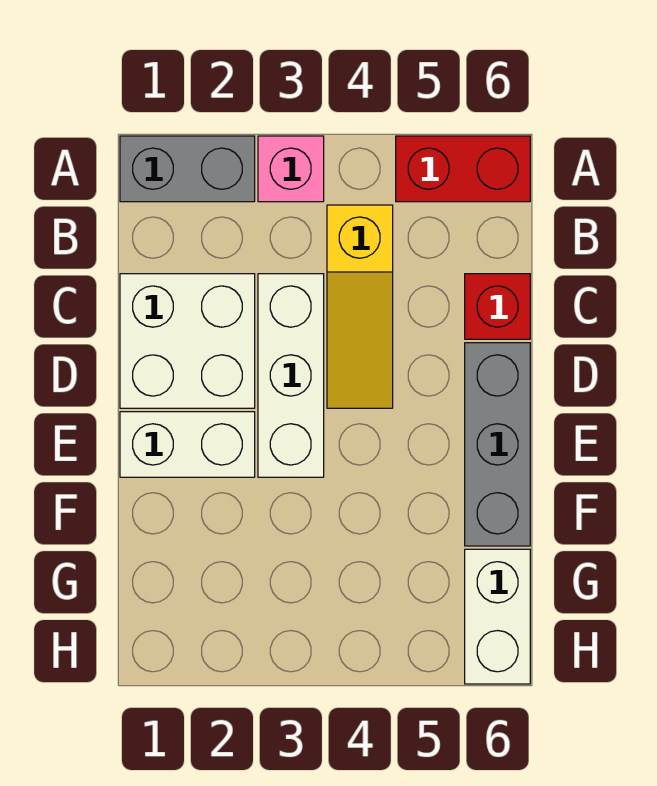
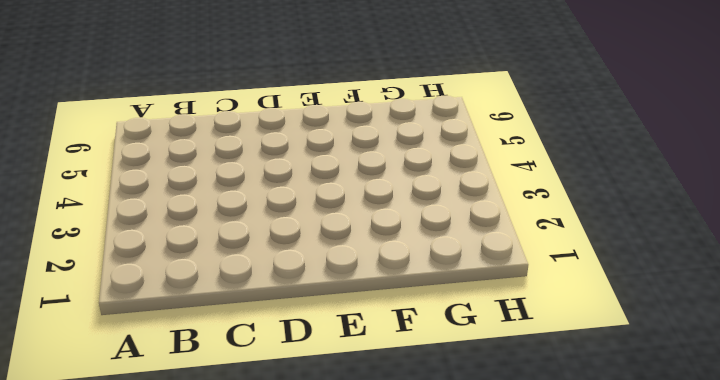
none -> grey 1x2 brick [120,136,255,202]
none -> pink 1x1 brick [258,136,324,202]

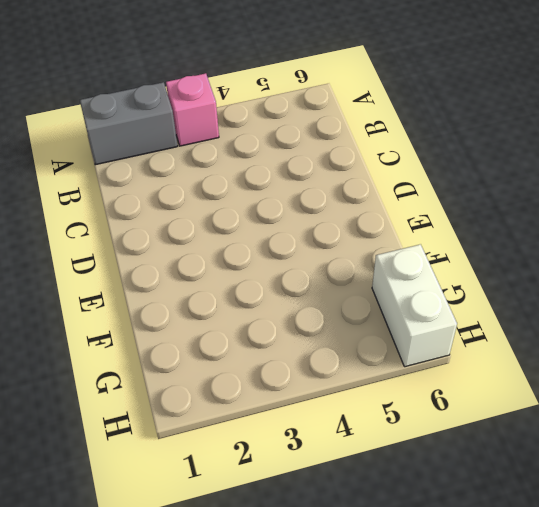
none -> red 1x2 brick [396,136,530,202]
none -> yellow 1x3 slope [327,205,393,408]

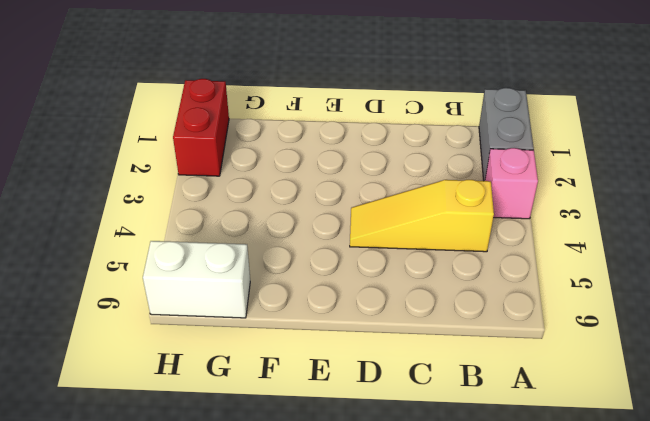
red 1x2 brick [173,79,229,176] -> red 1x2 brick moved to [396,136,530,202]
none -> white 2x2 brick [120,274,255,408]
none -> white 1x3 brick [258,274,324,477]

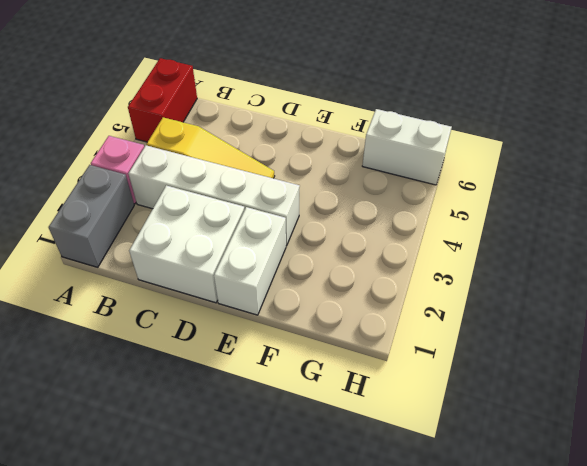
white 1x4 brick [128,145,300,246] -> white 1x3 brick [258,274,324,477]
none -> red 1x1 brick [465,274,530,339]
none -> grey 1x3 brick [465,343,530,546]

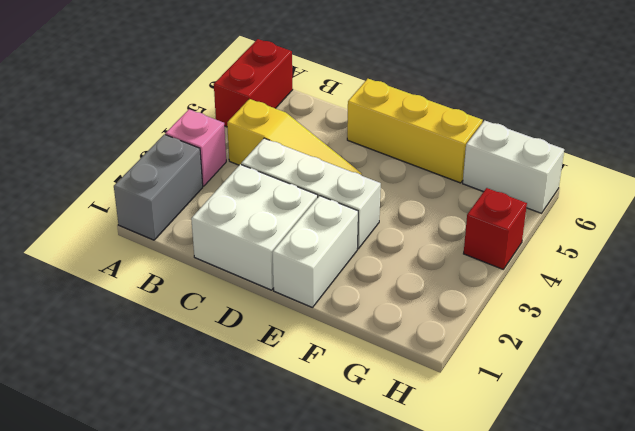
yellow 1x3 brick [347,79,483,183] -> grey 1x3 brick [465,343,530,546]
red 1x1 brick [464,188,527,269] -> red 1x1 brick moved to [465,274,530,339]

